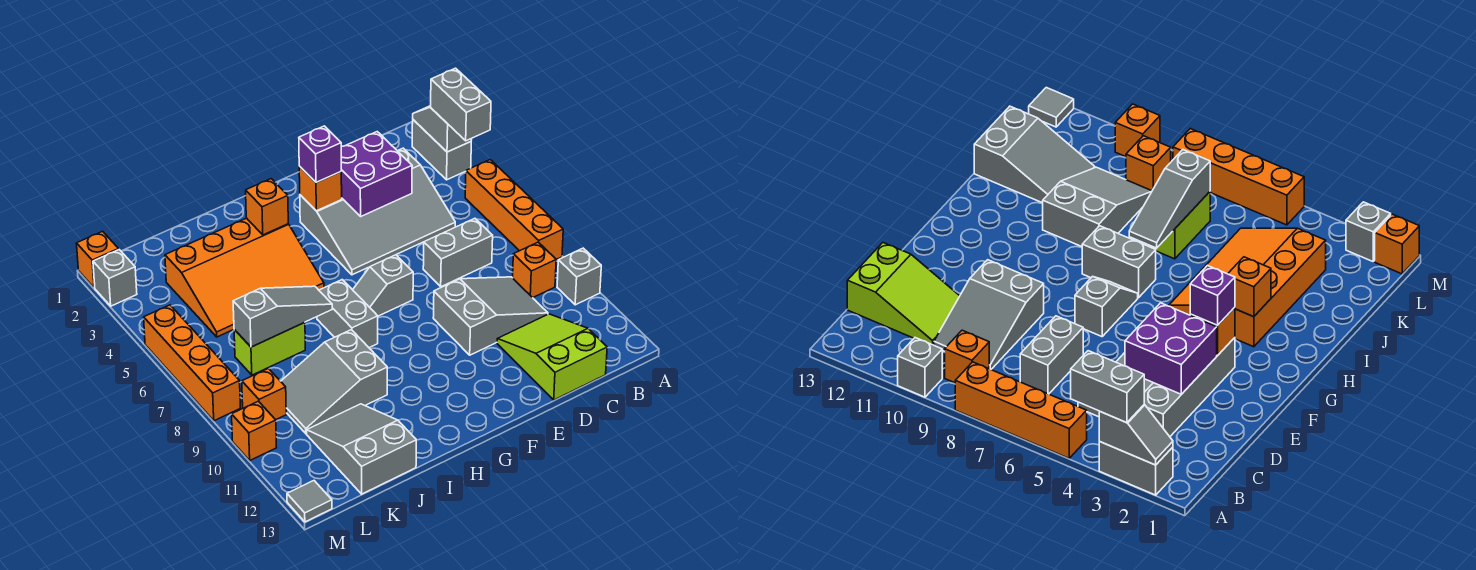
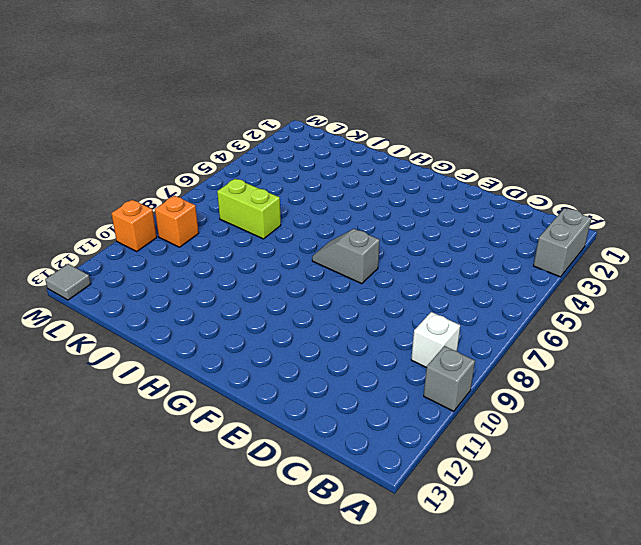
white 1x1 brick [411,312,460,368] -> orange 1x1 brick [513,242,556,298]
none -> orange 1x4 brick [465,160,563,259]
none -> grey 3x4 slope [300,148,455,275]
none -> grey 1x2 brick [423,218,493,287]

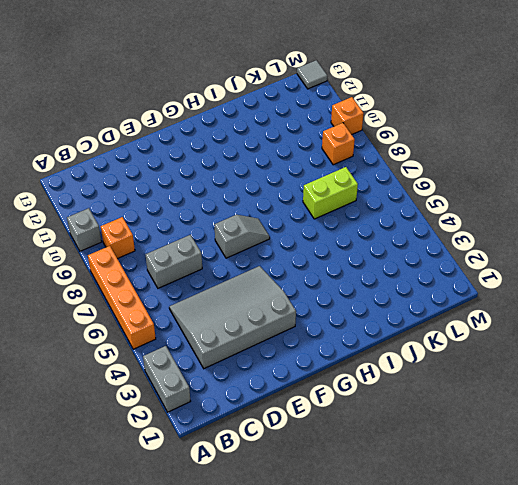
none -> grey 2x3 slope [433,277,548,355]
none -> lime 2x3 slope [497,314,607,400]
none -> orange 3x4 slope [165,218,324,337]

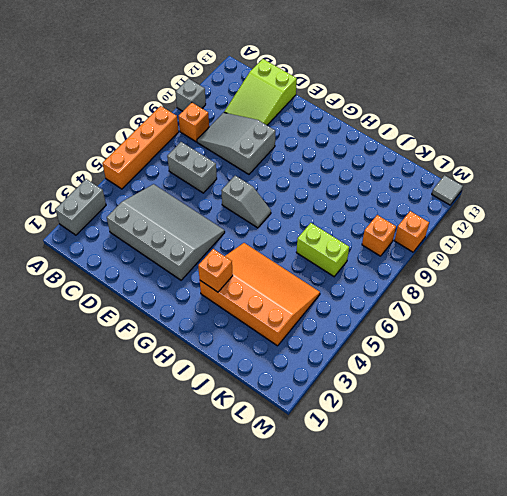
none -> grey 1x2 brick [317,280,378,348]
none -> grey 2x3 slope [281,330,387,434]
none -> grey 2x3 slope [307,404,416,494]

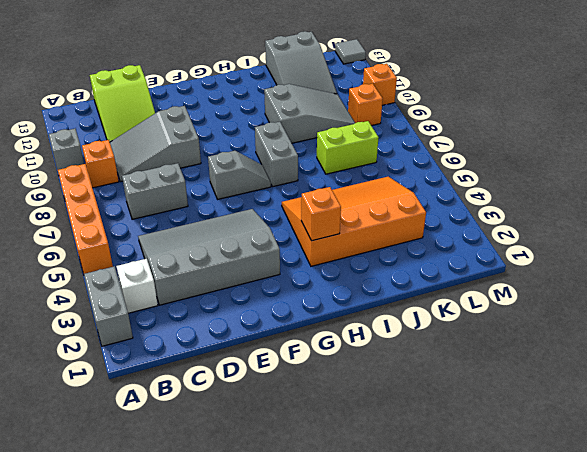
white 1x1 brick [116,259,158,313] -> none
none -> orange 1x1 brick [77,231,119,288]
none -> grey 1x1 brick [93,250,137,306]
none -> orange 1x4 brick [144,305,240,421]

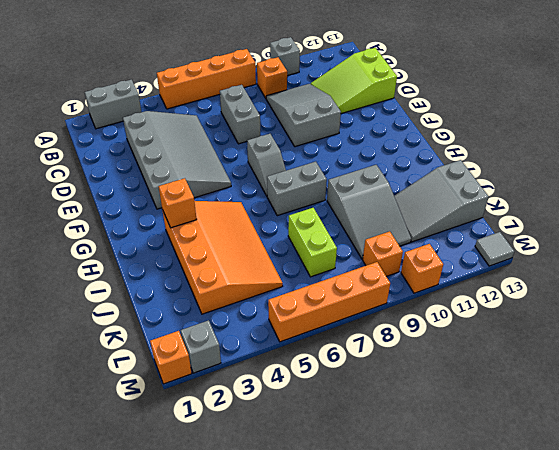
none -> grey 1x2 slope [413,106,472,152]
none -> purple 2x2 brick [341,132,412,216]
none -> orange 1x1 brick [299,166,342,211]

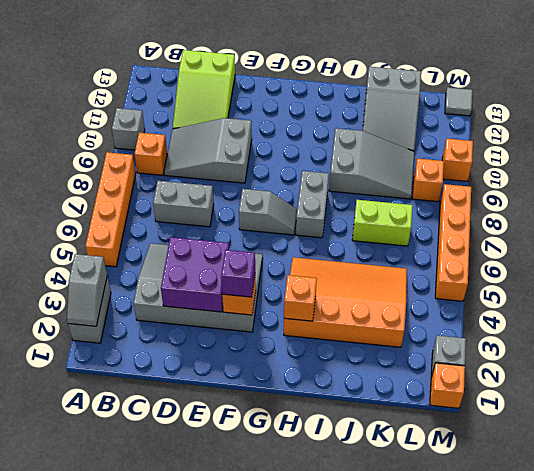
none -> grey 1x3 slope [233,286,332,347]
none -> grey 1x2 brick [431,68,491,141]

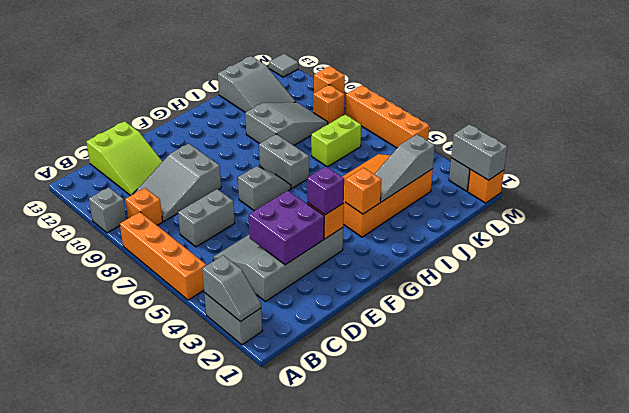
grey 1x3 slope [374,134,435,202] -> grey 1x3 slope moved to [233,286,332,347]
grey 1x2 brick [451,124,507,180] -> grey 1x2 brick moved to [431,68,491,141]

